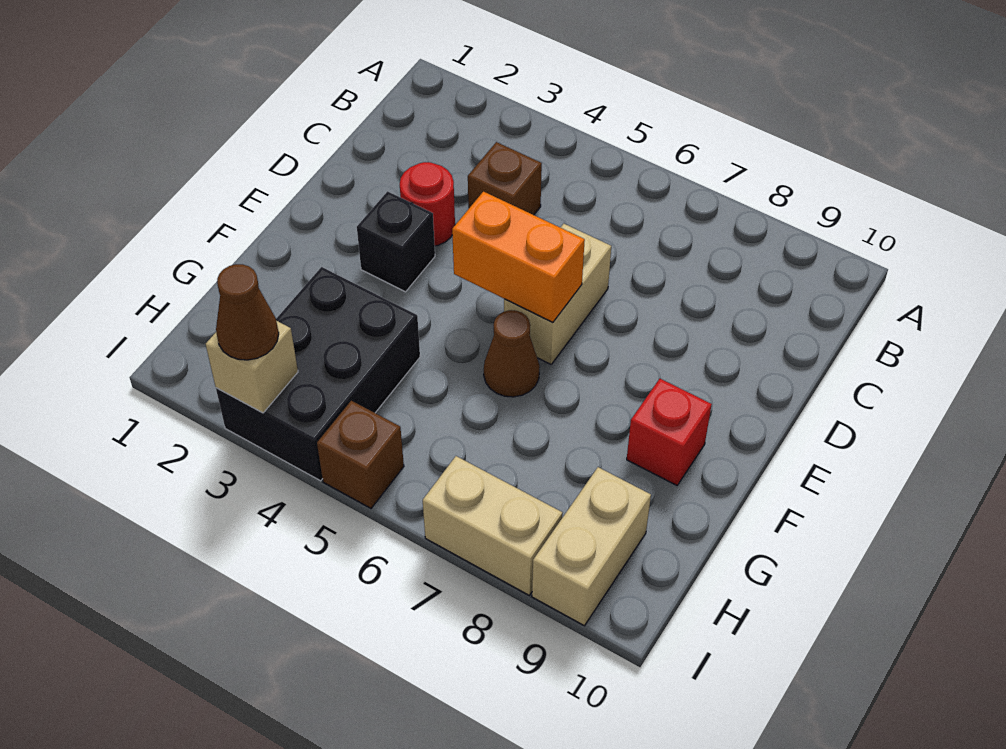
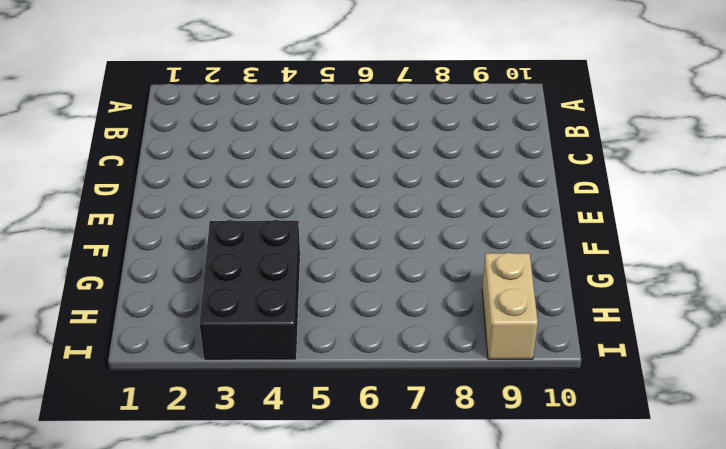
none -> brown 1x1 brick [468,142,542,215]
none -> red 1x1 round brick [400,162,455,246]
none -> tan 1x2 brick [504,224,611,364]

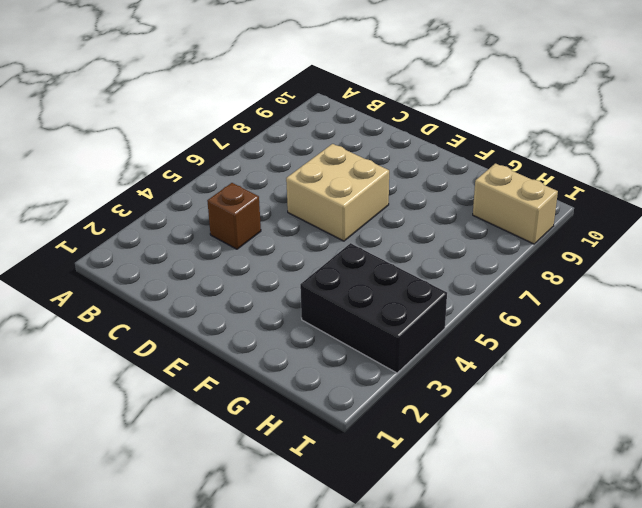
tan 2x2 brick [286,144,389,241] -> tan 1x2 brick [504,224,611,364]
none -> red 1x1 round brick [400,162,455,246]
none -> black 1x1 brick [357,191,435,292]
none -> brown 1x1 cone [484,310,540,397]

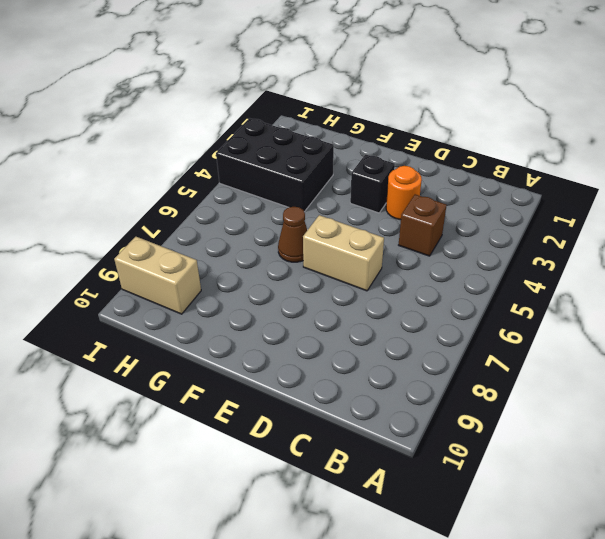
orange 1x1 round brick [386,166,422,220] -> red 1x1 round brick [400,162,455,246]
none -> red 1x1 brick [627,379,712,485]
none -> brown 1x1 brick [317,401,404,508]
none -> tan 1x2 brick [423,456,562,595]

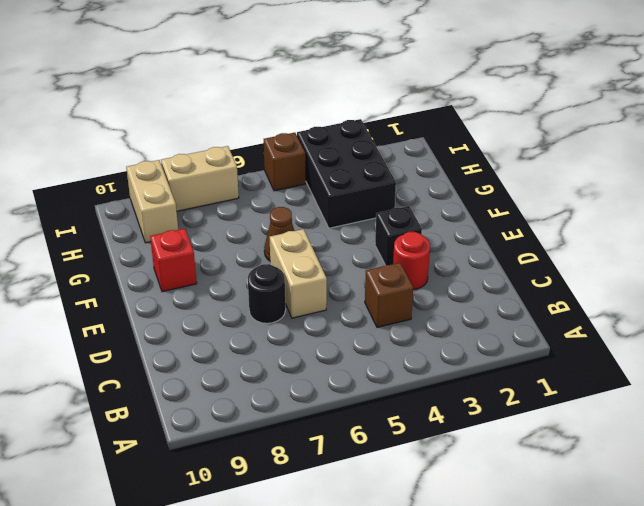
black 1x1 round brick [248,264,286,323] -> none
none -> orange 1x2 brick [452,192,585,322]
none -> tan 1x1 brick [206,321,298,413]
none -> brown 1x1 cone [216,264,279,360]

